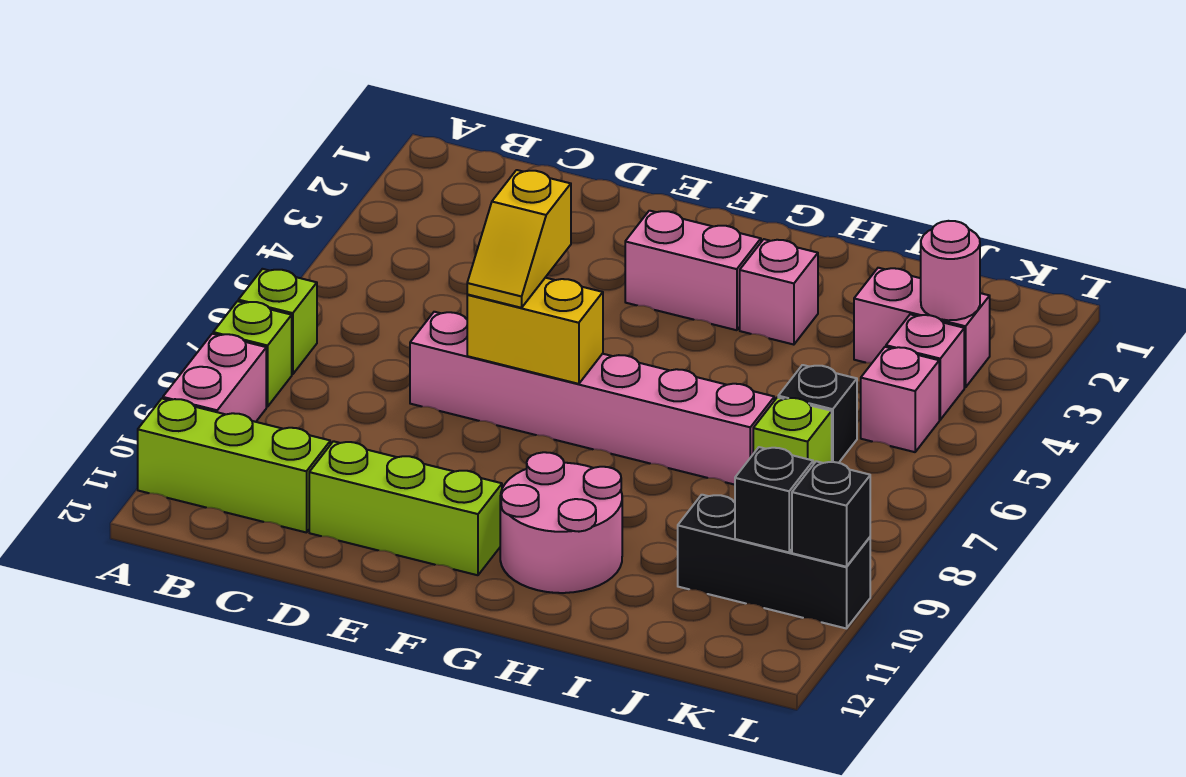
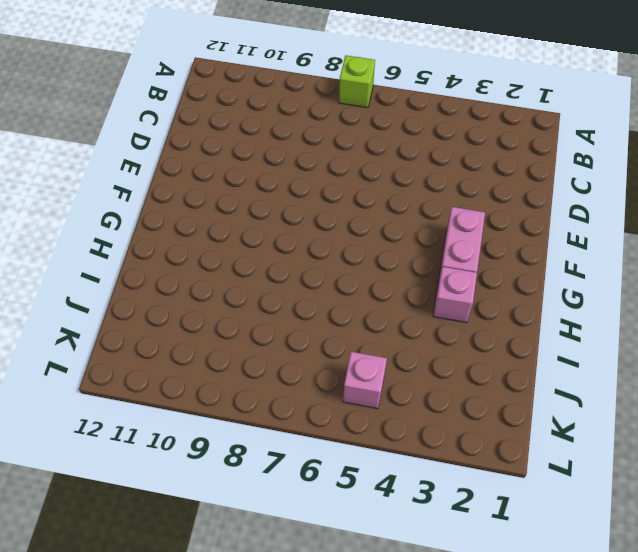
none -> lime 1x1 brick [213,301,292,407]
none -> pink 1x2 brick [163,334,266,422]
none -> lime 1x3 brick [138,399,330,533]

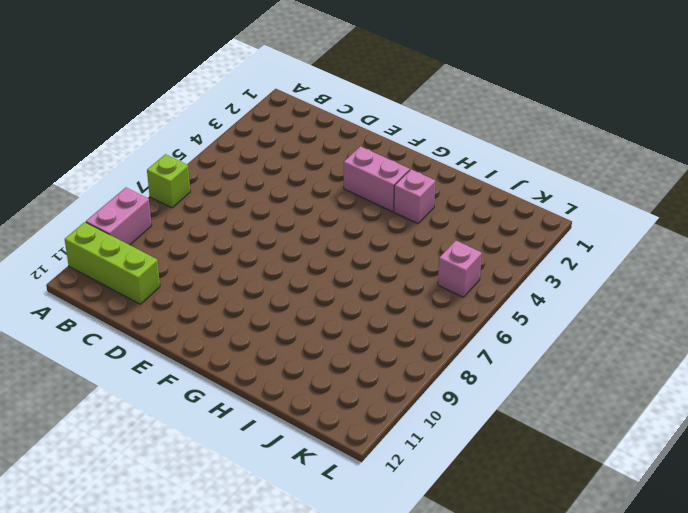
none -> lime 1x1 brick [213,301,292,407]
none -> pink 1x6 brick [410,312,774,485]
none -> lime 1x3 brick [309,441,502,575]

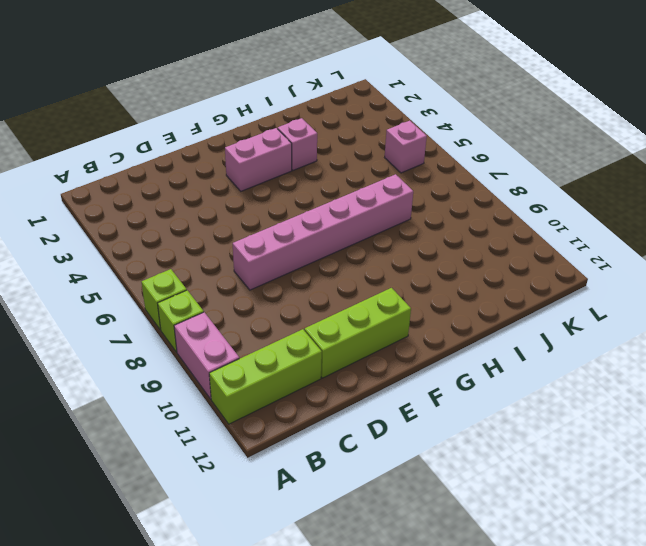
none -> pink 2x2 round brick [500,452,622,593]
none -> pink 1x2 brick [854,268,990,387]
none -> black 1x1 brick [778,365,857,463]

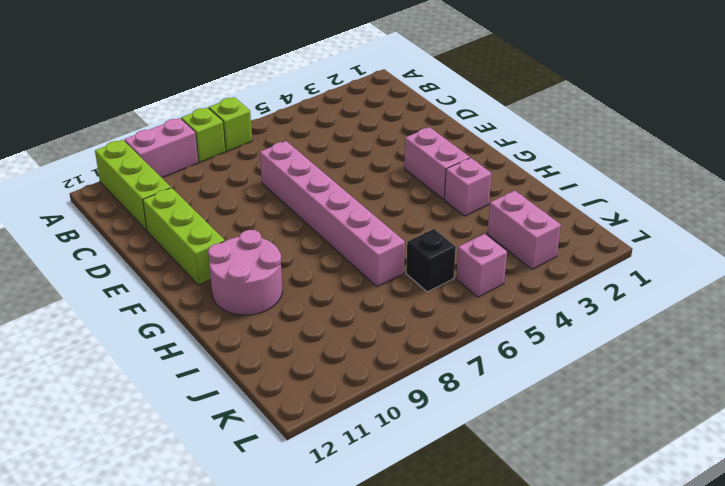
none -> lime 1x1 brick [753,397,832,464]
none -> black 1x3 brick [678,495,870,629]
none -> pink 1x1 brick [886,314,964,420]

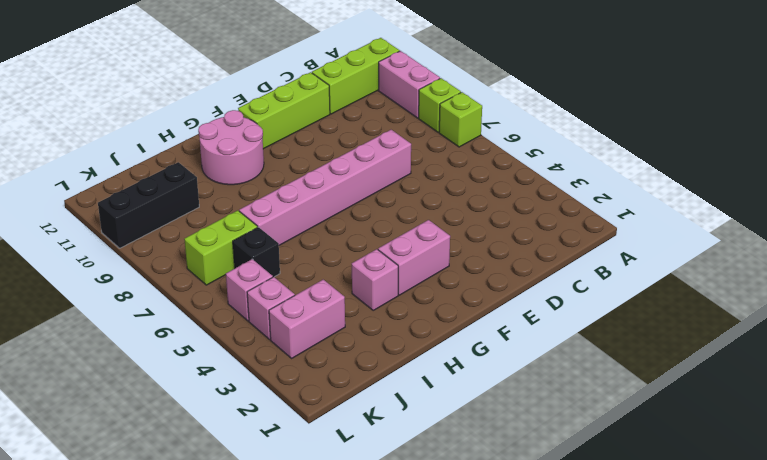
lime 1x2 brick [184,210,258,285] -> lime 1x1 brick [753,397,832,464]
none -> yellow 1x2 brick [467,278,603,384]
none -> pink 1x1 round brick [921,221,980,320]
none -> black 1x1 brick [735,447,813,552]

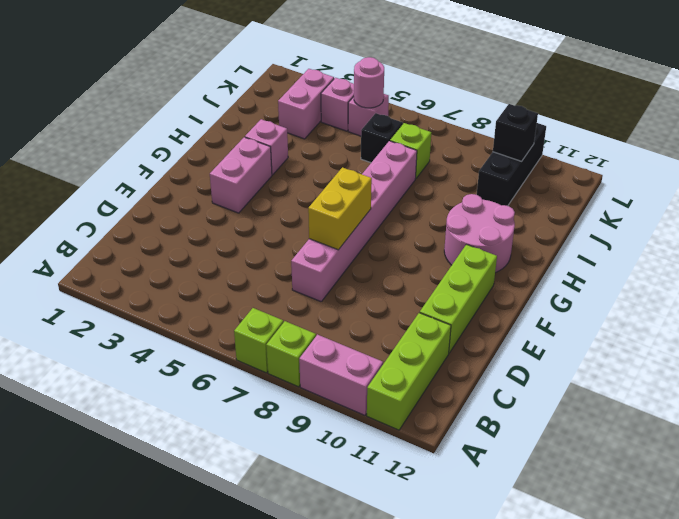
pink 1x1 round brick [354,57,384,108] -> pink 1x1 round brick moved to [921,221,980,320]
none -> black 1x1 brick [792,461,870,567]
none -> yellow 1x2 slope [467,170,571,308]

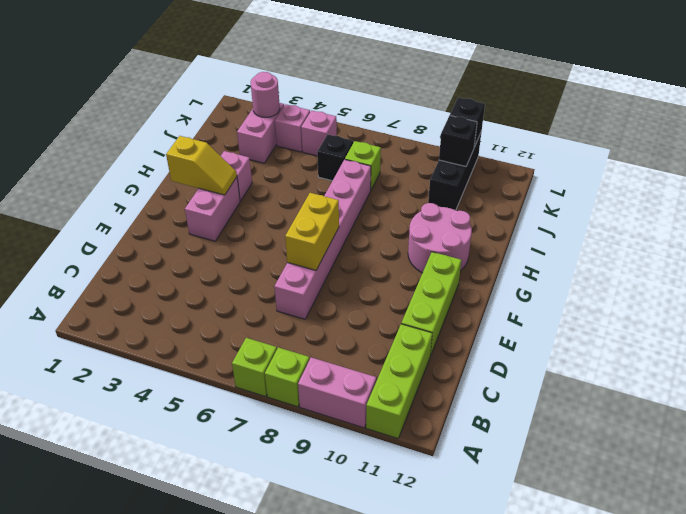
yellow 1x2 slope [166,136,237,195] -> yellow 1x2 slope moved to [467,170,571,308]

